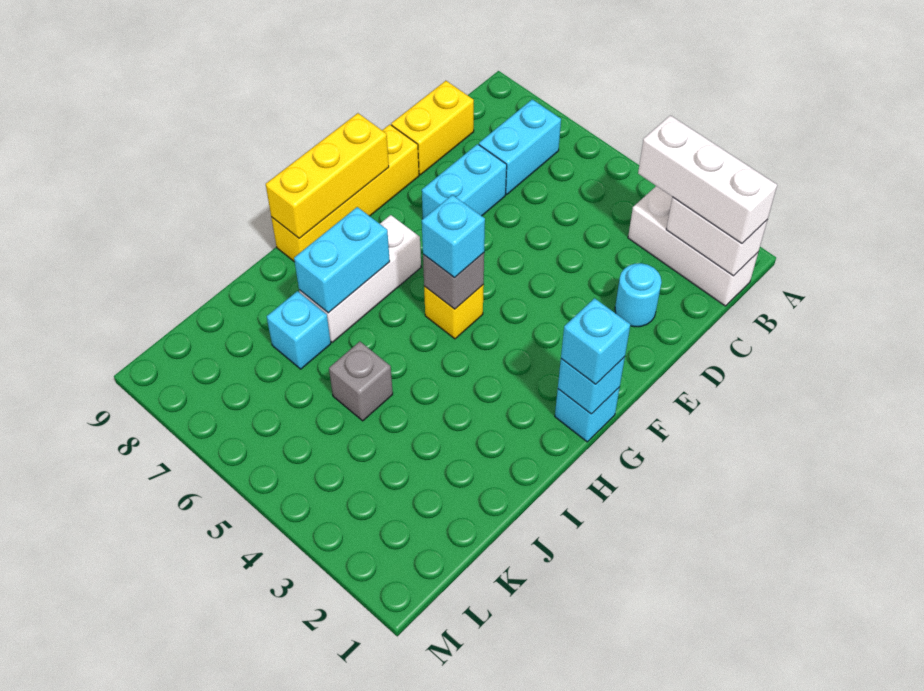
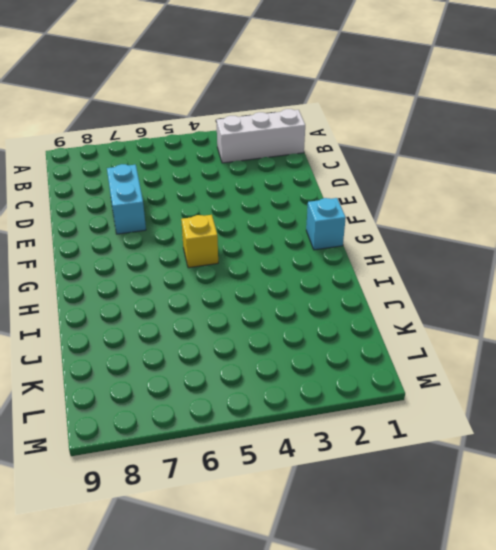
none -> cyan 1x2 brick [479,99,561,194]
none -> yellow 1x2 brick [391,81,474,175]
none -> cyan 1x1 round brick [615,263,662,327]

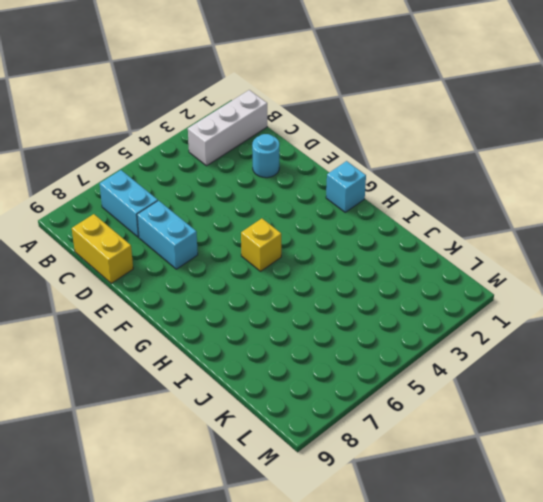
none -> yellow 1x4 brick [271,125,419,262]
none -> white 1x3 brick [299,215,421,342]
none -> grey 1x1 brick [329,342,393,421]

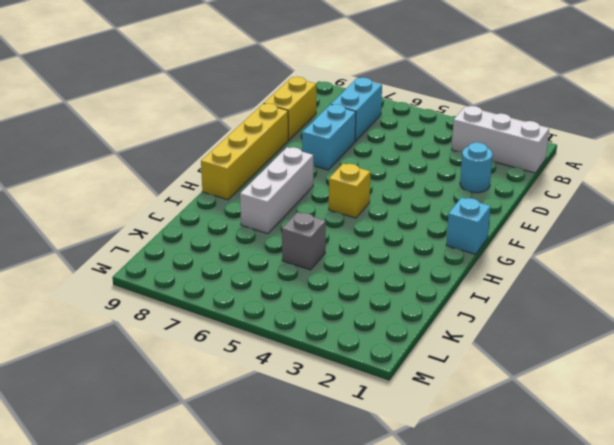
none -> cyan 1x1 brick [267,291,331,369]
none -> white 1x2 brick [666,197,767,276]
none -> yellow 1x3 brick [266,113,389,238]

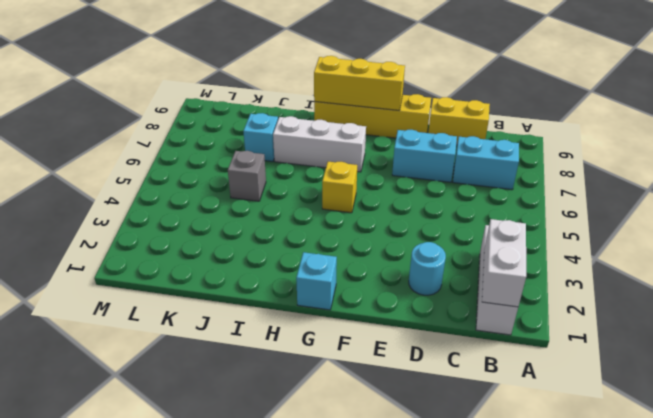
none -> cyan 1x1 brick [558,357,625,414]
none -> grey 1x1 brick [423,253,484,309]
none -> cyan 1x2 brick [294,207,390,313]

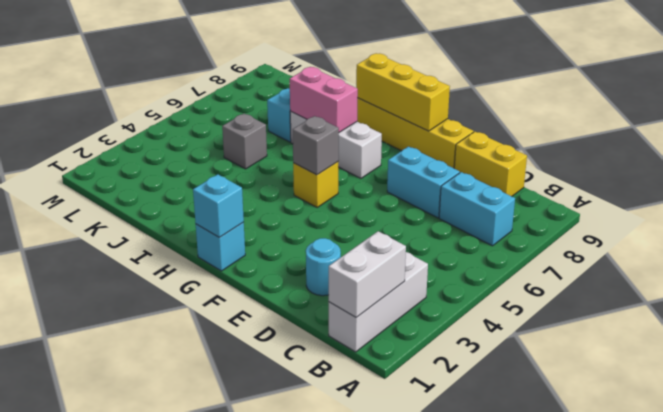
pink 1x2 brick [290,67,358,132] -> cyan 1x2 brick [294,207,390,313]
none -> white 1x3 brick [638,115,777,243]
none -> cyan 1x1 brick [561,298,630,384]
none -> cyan 1x1 brick [422,195,485,278]

